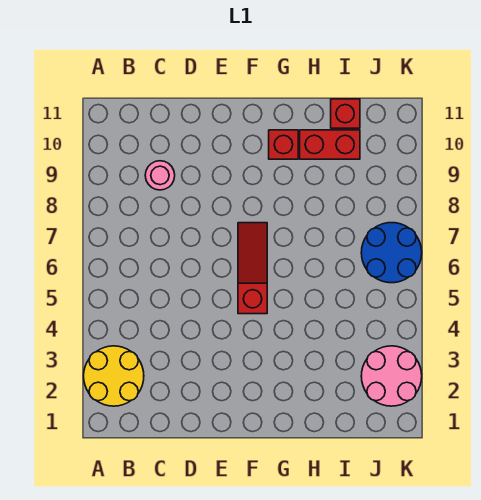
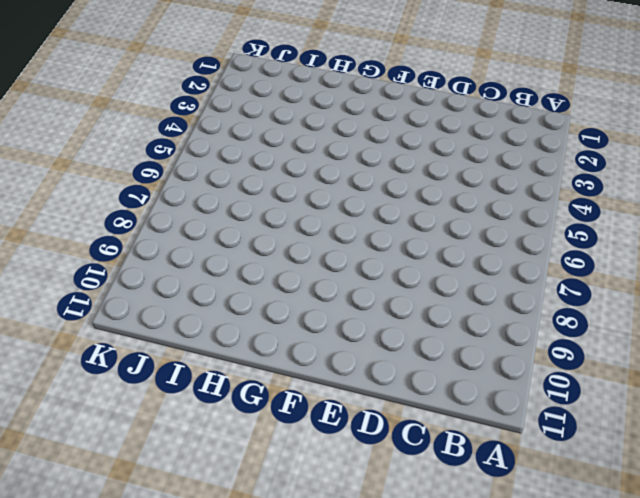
none -> yellow 2x2 round brick [84,346,144,406]
none -> pink 1x1 round brick [145,161,175,190]

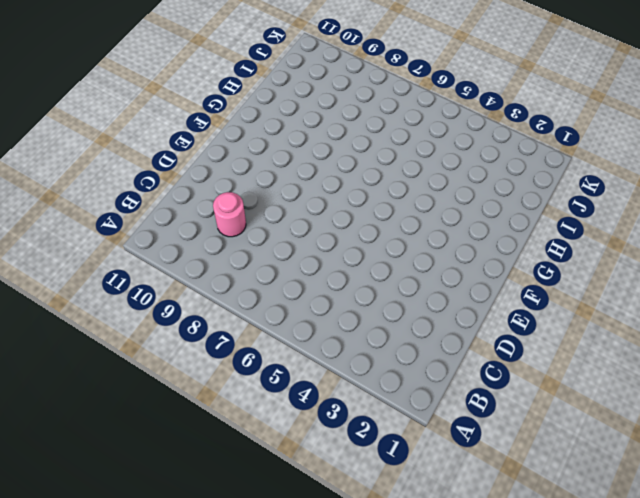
none -> yellow 2x2 round brick [84,346,144,406]
none -> red 1x3 slope [238,223,267,314]

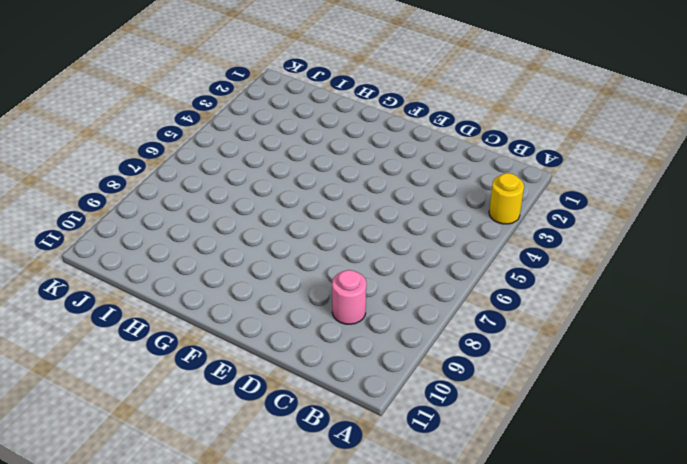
yellow 1x1 round brick [489,173,524,224] -> yellow 2x2 round brick [84,346,144,406]
none -> red 1x3 slope [238,223,267,314]
none -> red 1x1 brick [269,130,298,159]

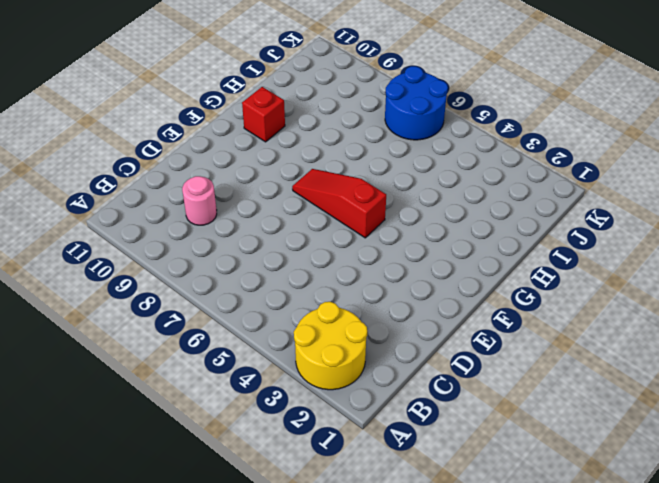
none -> red 1x2 brick [300,130,360,159]
none -> red 1x1 brick [331,99,360,128]

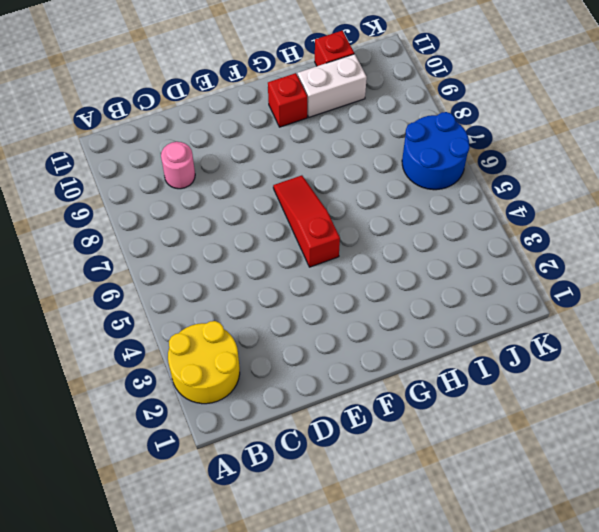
white 1x2 brick [298,54,367,117] -> red 1x2 brick [300,130,360,159]
none -> pink 2x2 round brick [361,346,422,406]

